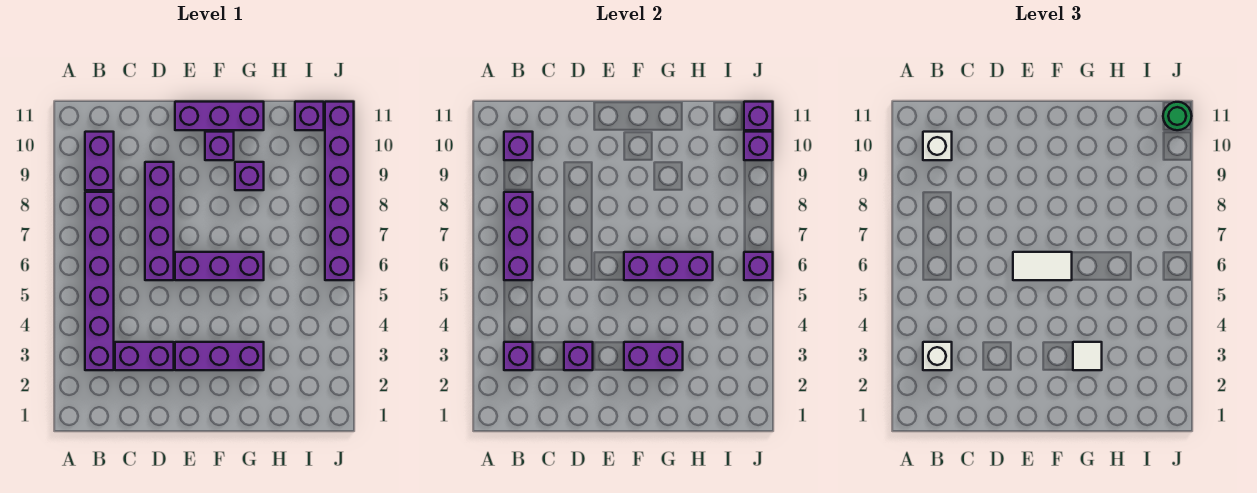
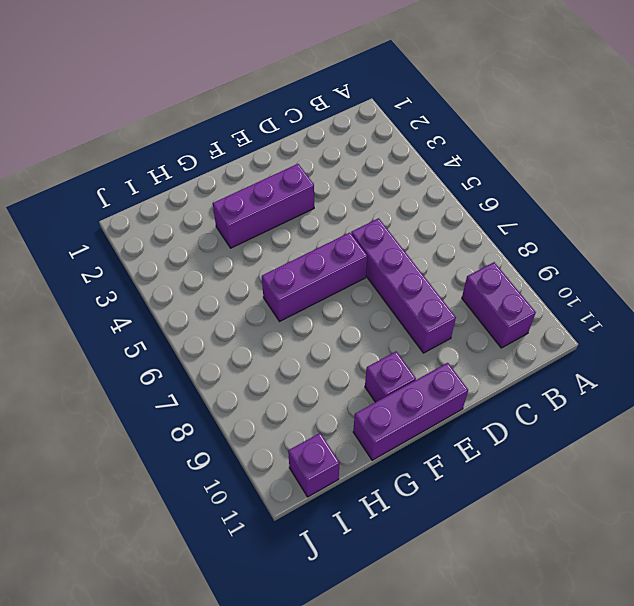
none -> purple 1x6 brick [85,192,114,370]
none -> purple 1x2 brick [115,342,174,370]
none -> purple 1x1 brick [235,162,264,190]

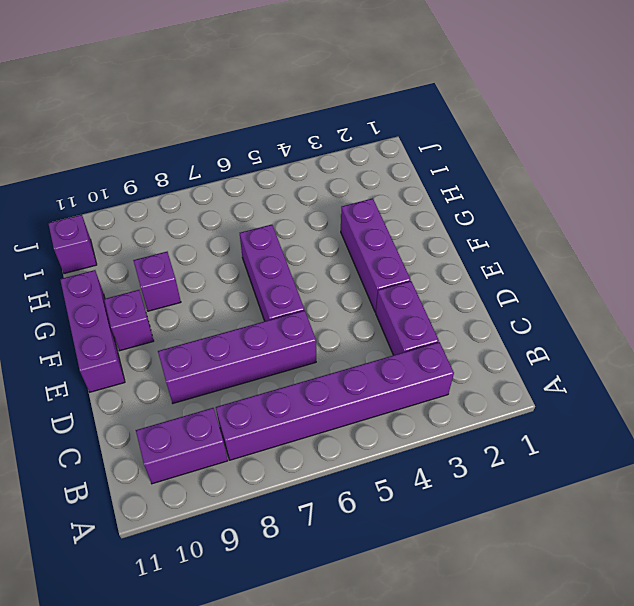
none -> purple 1x6 brick [325,102,354,280]
none -> purple 1x1 brick [504,342,533,370]
none -> purple 1x3 brick [504,192,533,280]

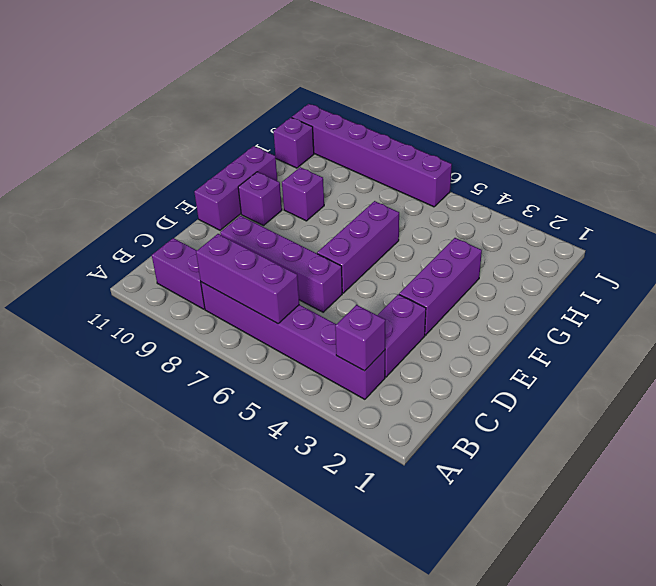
none -> purple 1x1 brick [504,132,533,160]
none -> purple 1x1 brick [564,342,593,370]
none -> purple 1x2 brick [624,342,683,370]

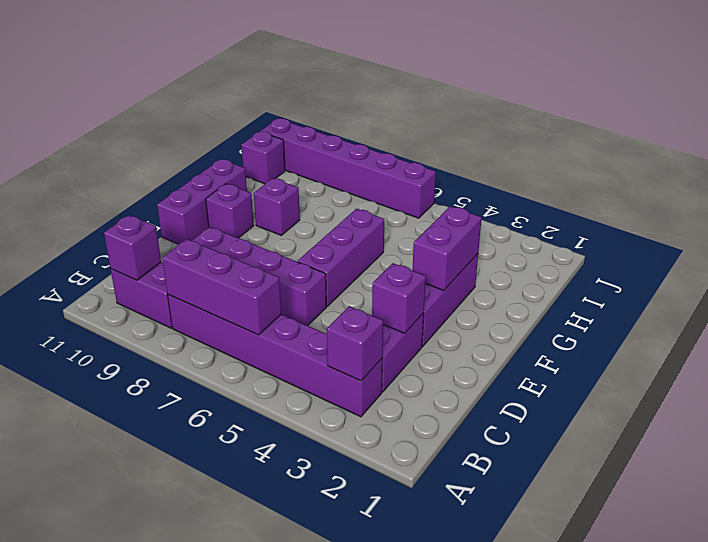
none -> purple 1x3 brick [624,252,713,280]
none -> purple 1x1 brick [744,252,773,280]
none -> purple 1x1 brick [744,132,773,160]

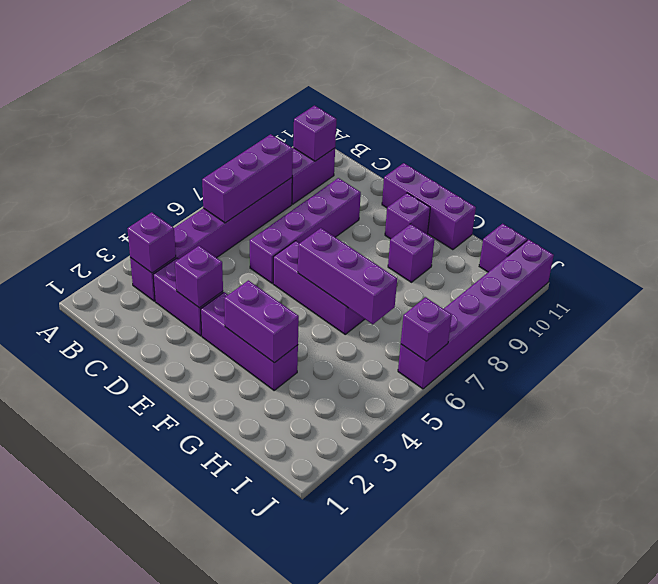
none -> purple 1x1 brick [744,132,773,160]
none -> purple 1x1 brick [744,102,773,130]
none -> white 1x1 brick [923,342,952,370]

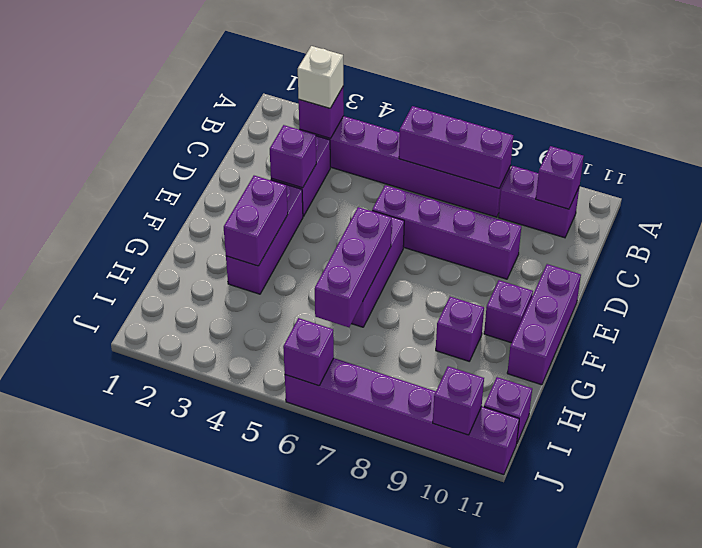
none -> purple 1x1 brick [744,102,773,130]
none -> white 1x1 brick [923,132,952,160]
none -> white 1x2 tile [1013,252,1072,280]

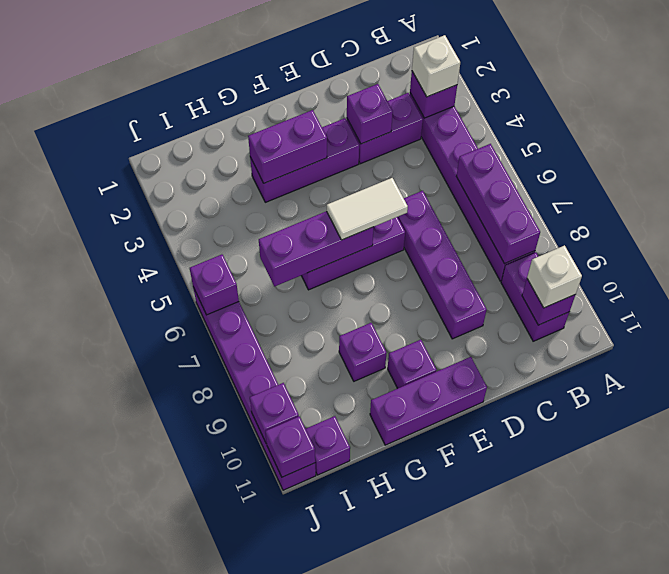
none -> white 1x1 tile [1073,342,1102,370]
none -> green 1x1 round brick [1163,102,1192,130]

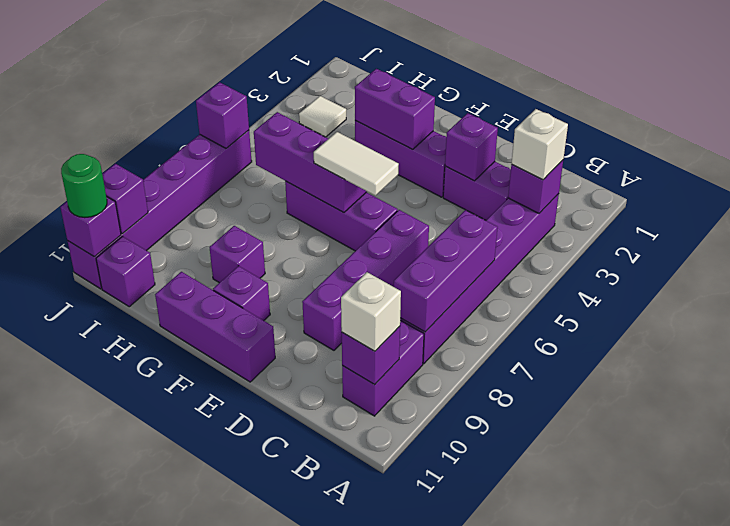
white 1x1 tile [299,96,346,137] -> white 1x1 tile moved to [1073,342,1102,370]

